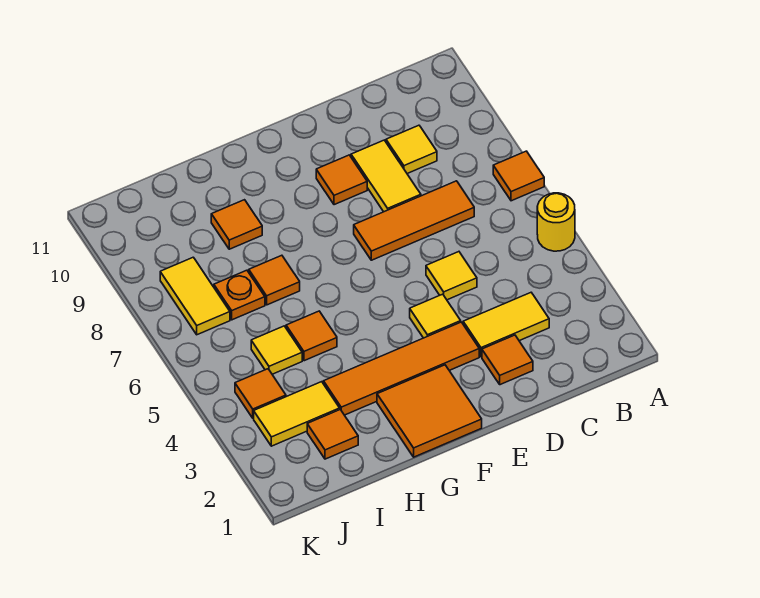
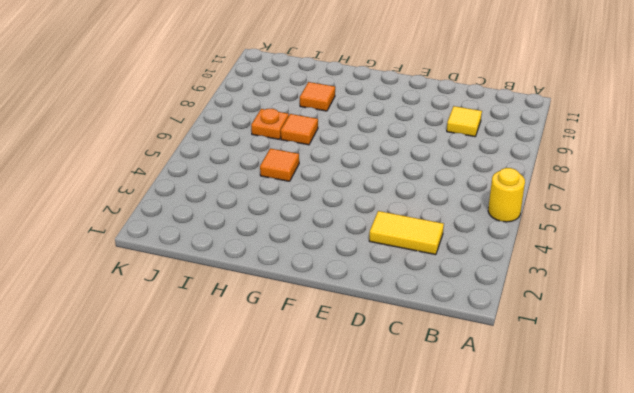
none -> orange 1x1 tile [493,151,544,201]
none -> orange 1x3 tile [354,181,474,260]
none -> orange 1x1 tile [482,335,533,385]

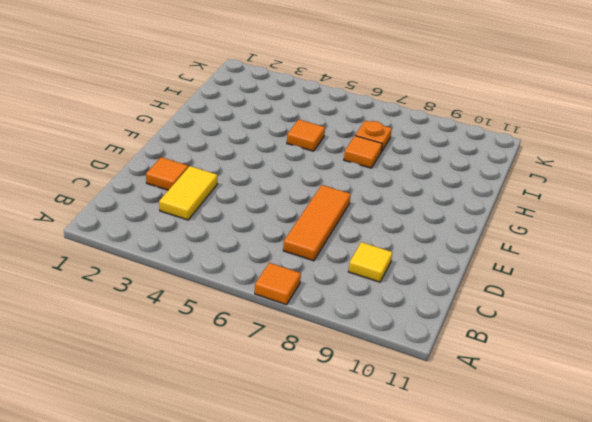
none -> yellow 1x1 round brick [537,193,575,251]
none -> yellow 1x1 tile [426,252,477,300]
none -> yellow 1x2 tile [351,140,421,212]

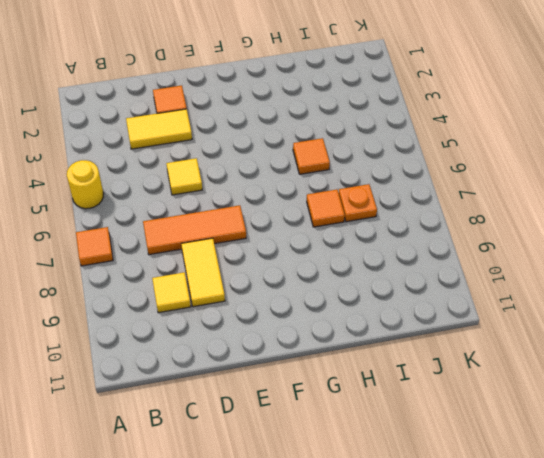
none -> orange 1x4 tile [323,322,479,415]
none -> yellow 1x1 tile [410,294,461,338]
none -> orange 1x1 tile [316,155,367,205]

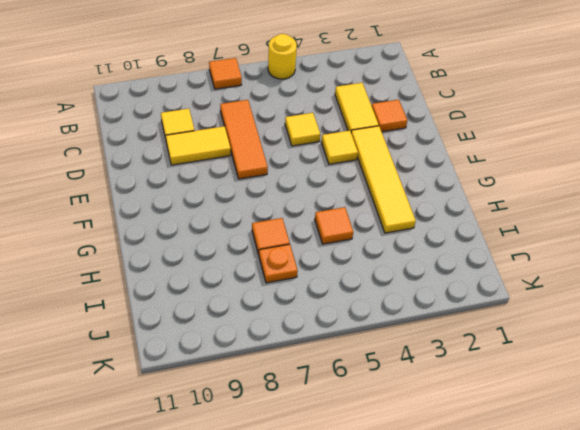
yellow 1x4 tile [351,126,416,233] -> orange 1x4 tile [323,322,479,415]
none -> orange 1x1 tile [316,155,367,205]
none -> orange 2x2 tile [377,365,482,457]
none -> orange 1x1 tile [211,200,262,249]

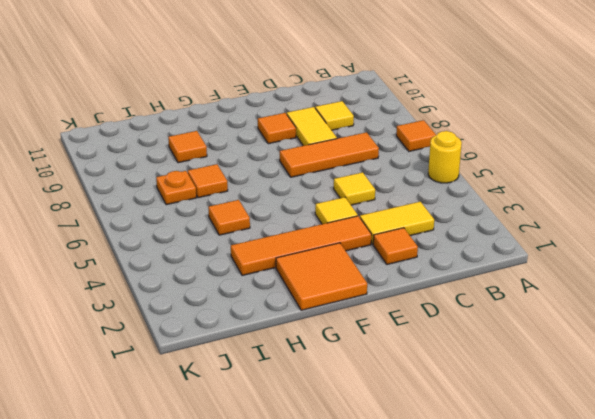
none -> orange 1x1 tile [307,410,358,459]
none -> yellow 1x2 tile [254,382,340,446]
none -> yellow 1x1 tile [251,326,302,374]

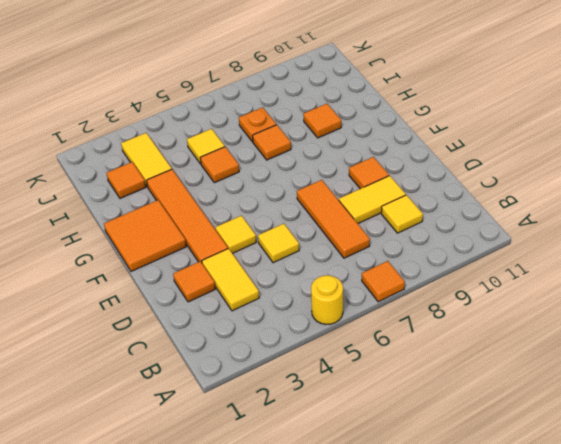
none -> orange 1x1 tile [235,369,286,418]
none -> yellow 1x2 tile [160,257,230,335]

